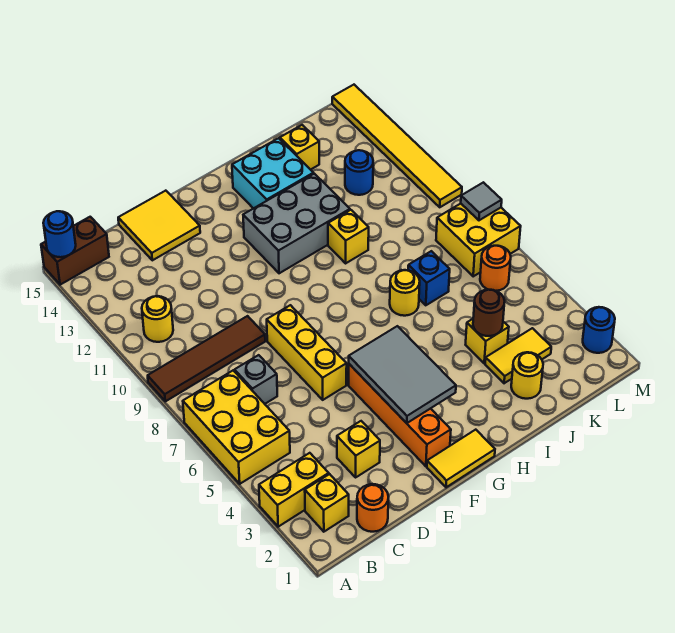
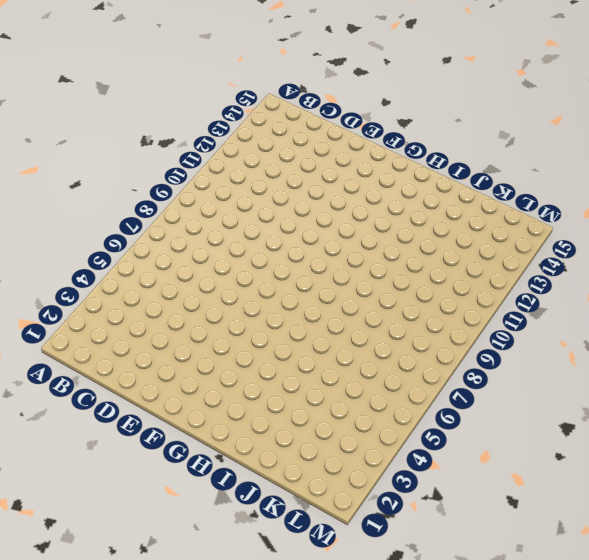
none -> yellow 1x2 brick [259,453,329,527]
none -> yellow 2x3 brick [183,370,290,484]
none -> brown 1x4 tile [148,316,265,401]
none -> brown 1x2 brick [41,217,109,285]

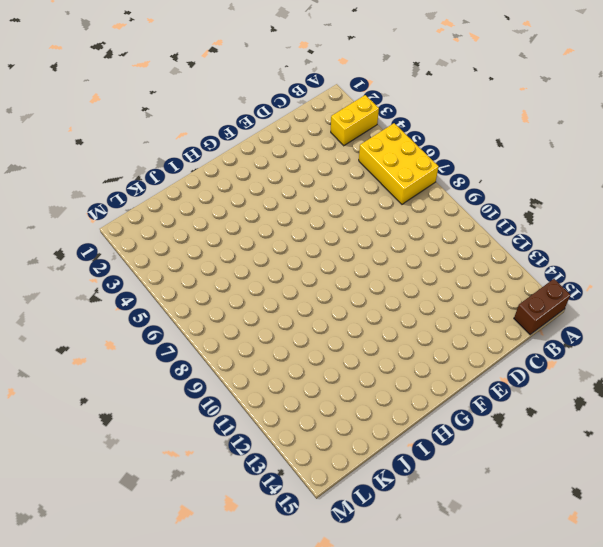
none -> brown 1x4 tile [148,316,265,401]
none -> yellow 1x1 brick [305,474,349,532]
none -> yellow 1x1 round brick [142,296,173,342]
none -> orange 1x1 round brick [357,484,388,532]

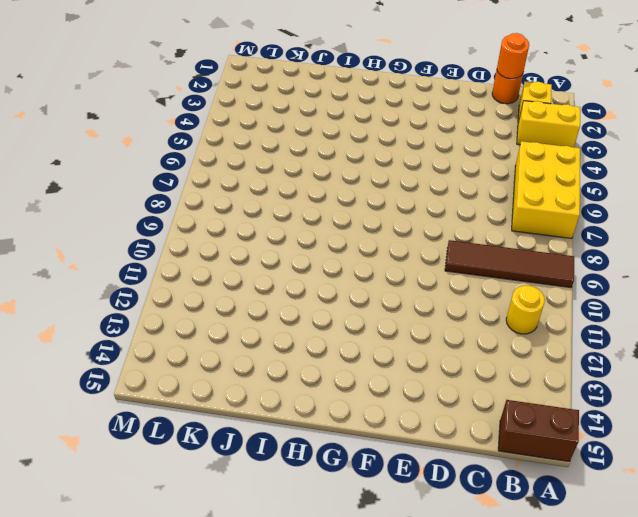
orange 1x1 round brick [497,33,529,79] -> orange 1x1 round brick moved to [480,246,511,291]
none -> grey 1x1 brick [235,355,277,404]
none -> yellow 1x1 brick [337,421,380,477]
none -> yellow 2x2 tile [118,191,200,260]
none -> yellow 1x3 brick [267,305,347,400]

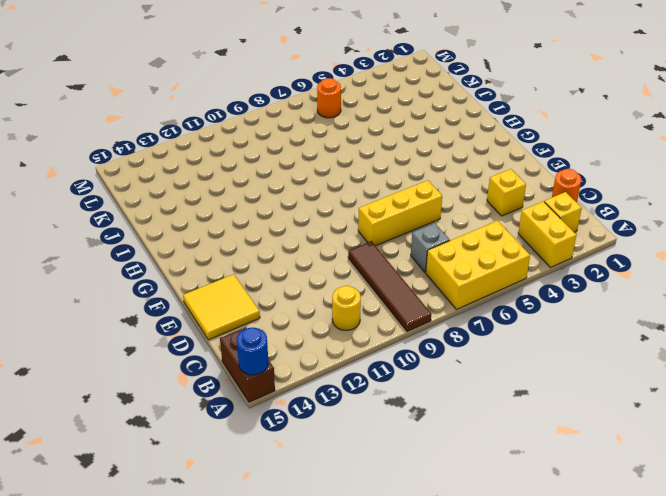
none -> yellow 1x2 tile [427,430,495,487]
none -> orange 1x4 brick [349,364,451,466]
none -> grey 2x3 brick [243,174,350,273]
none -> cyan 2x2 brick [232,138,314,209]

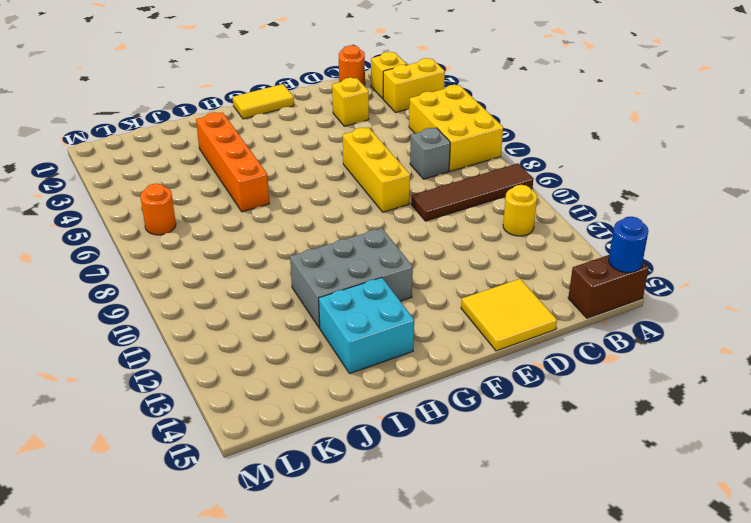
orange 1x4 brick [196,112,269,212] -> orange 1x4 brick moved to [349,364,451,466]
none -> yellow 1x1 round brick [390,270,420,316]
none -> yellow 1x1 brick [328,210,369,263]
none -> yellow 1x1 round brick [511,352,543,399]
none -> yellow 1x2 tile [485,328,551,383]

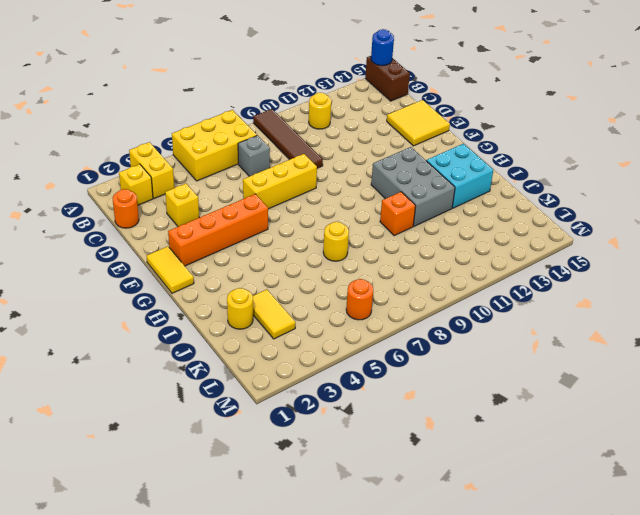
orange 1x1 brick [380,192,415,236] -> yellow 1x1 brick [328,210,369,263]
none -> yellow 1x1 brick [466,319,509,363]
none -> blue 1x1 brick [408,251,450,305]
none -> yellow 1x1 brick [280,125,319,170]
none -> blue 1x1 round brick [345,150,373,195]

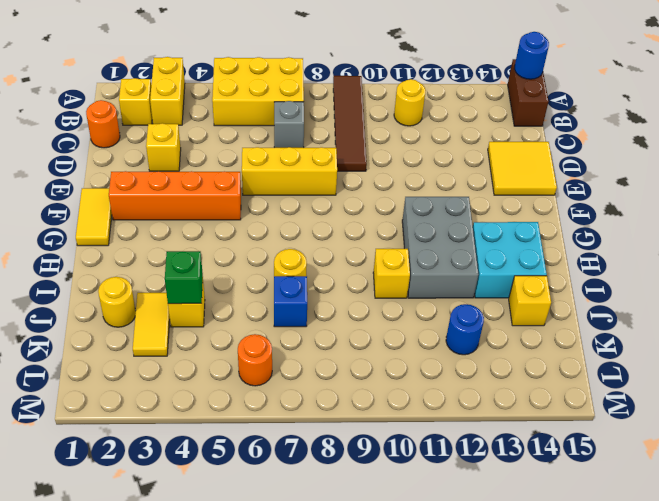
green 1x1 brick [165,251,203,304] -> brown 1x1 round brick [473,290,505,336]
none -> yellow 2x2 brick [436,204,521,276]
none -> blue 1x1 round brick [583,307,615,353]
none -> yellow 1x6 tile [332,85,462,207]
none -> grey 2x3 tile [349,326,456,423]

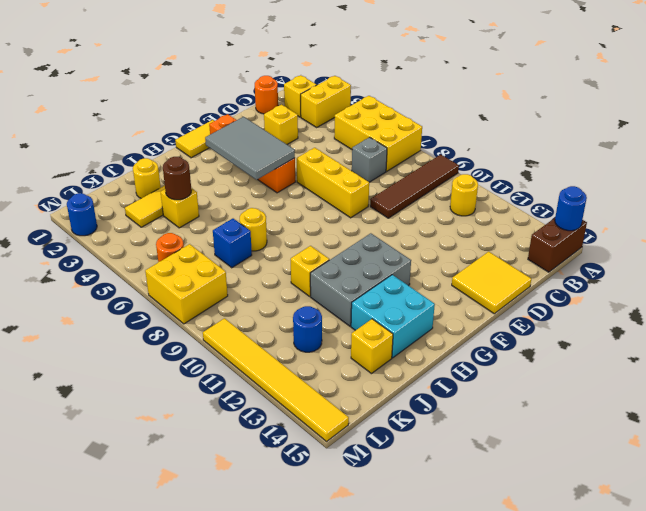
none -> grey 1x1 tile [461,182,502,220]

